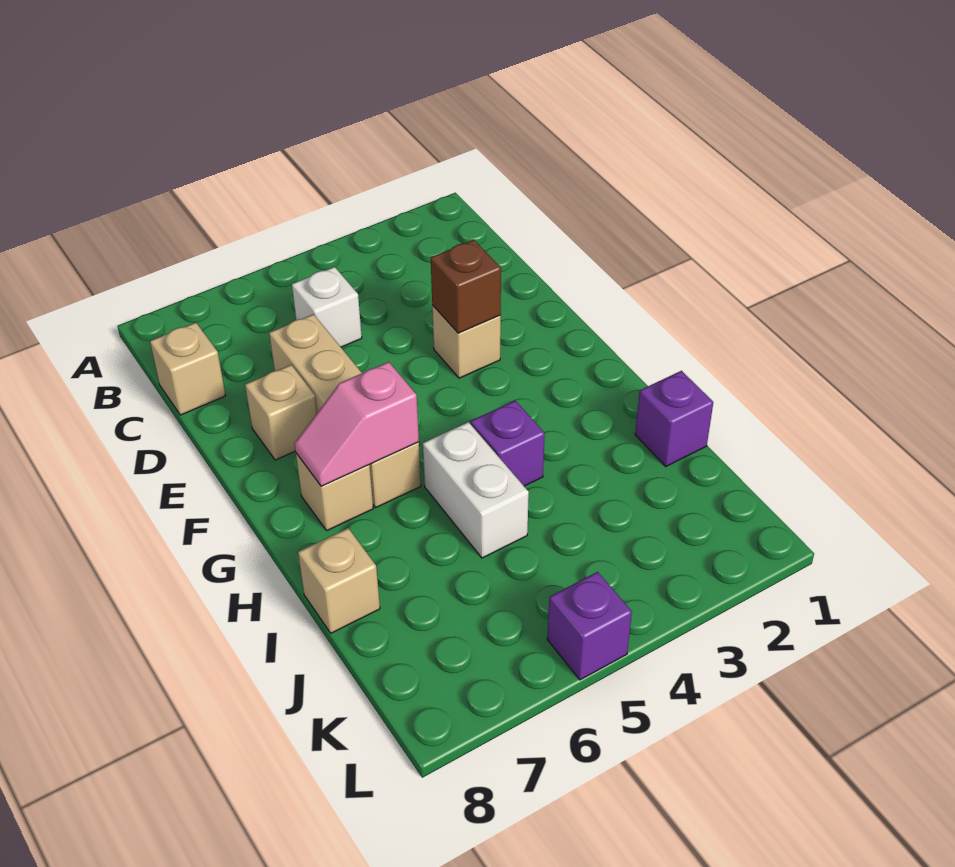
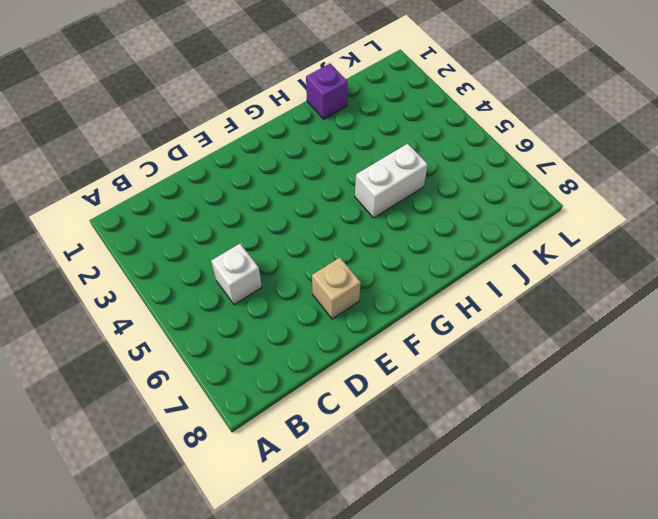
none -> tan 1x1 brick [150,323,226,415]
none -> tan 1x4 brick [269,314,421,507]
none -> tan 1x1 brick [432,305,501,378]

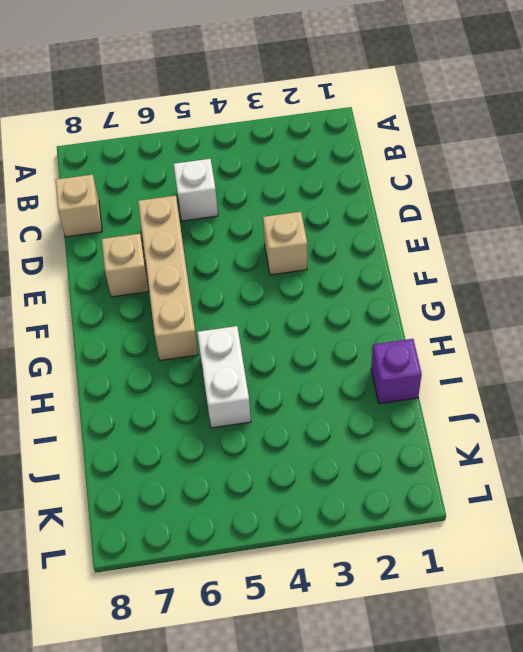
none -> tan 1x1 brick [296,453,373,530]
none -> purple 1x1 brick [471,401,545,486]
none -> tan 1x1 brick [298,528,380,633]

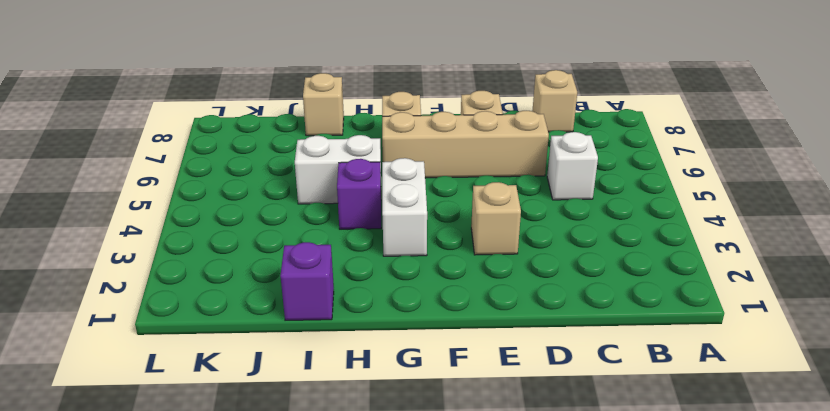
white 1x2 brick [382,158,427,256] -> none
none -> purple 1x1 brick [547,572,632,680]
none -> brown 1x1 brick [431,240,501,333]
none -> pink 1x2 slope [294,362,419,486]

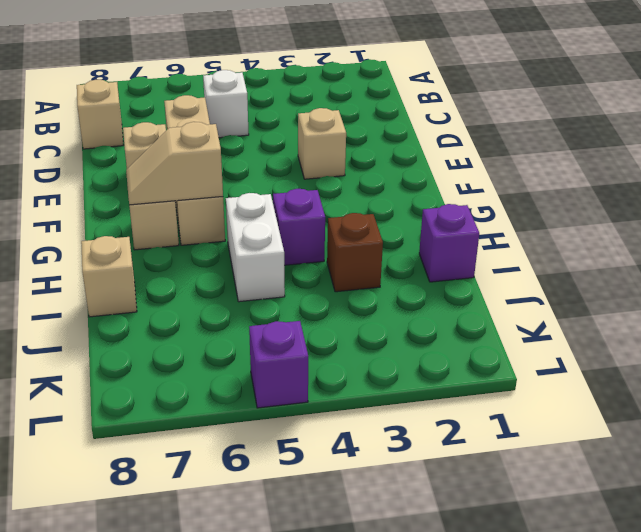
tan 1x2 slope [126,122,223,205] -> pink 1x2 slope [294,362,419,486]
brown 1x1 brick [327,213,383,292] -> brown 1x1 brick moved to [431,240,501,333]

